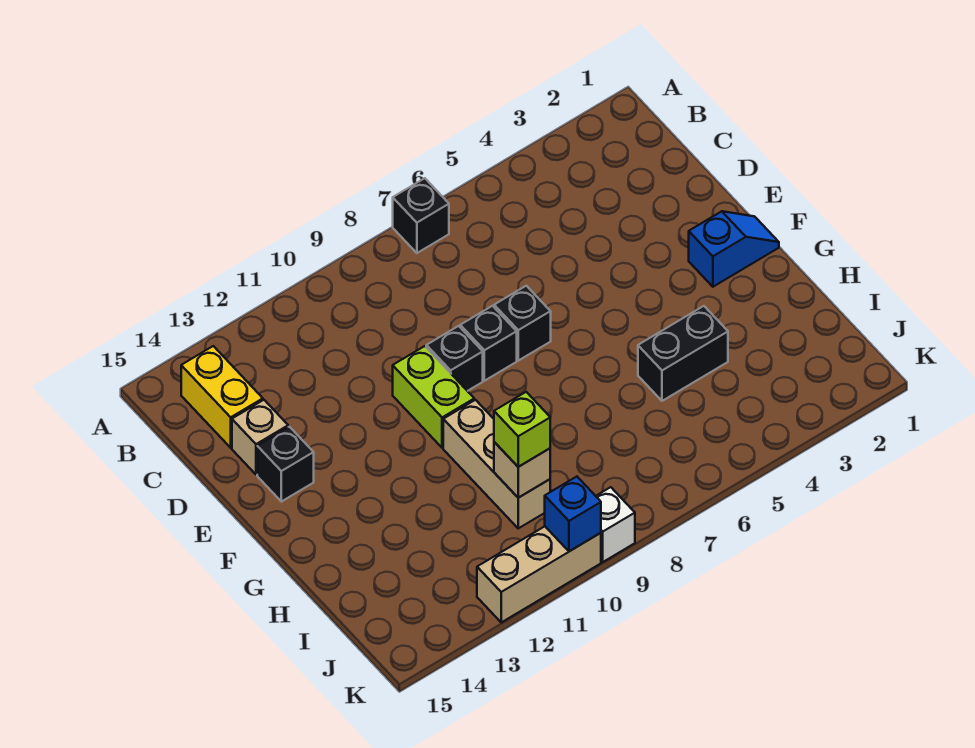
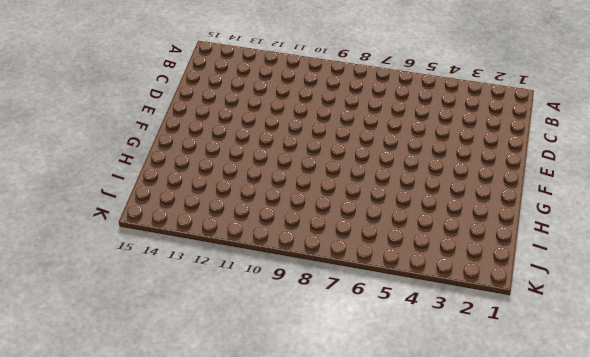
none -> black 1x1 brick [393,178,449,253]
none -> yellow 1x2 brick [181,346,263,448]
none -> tan 1x1 brick [232,400,288,475]

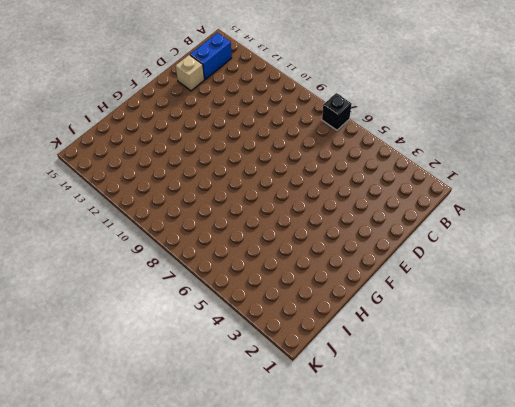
blue 1x2 brick [190,33,232,79] -> yellow 1x2 brick [181,346,263,448]
none -> black 1x1 brick [494,286,551,361]
none -> black 1x1 brick [460,306,517,381]
none -> black 1x1 brick [426,326,483,391]

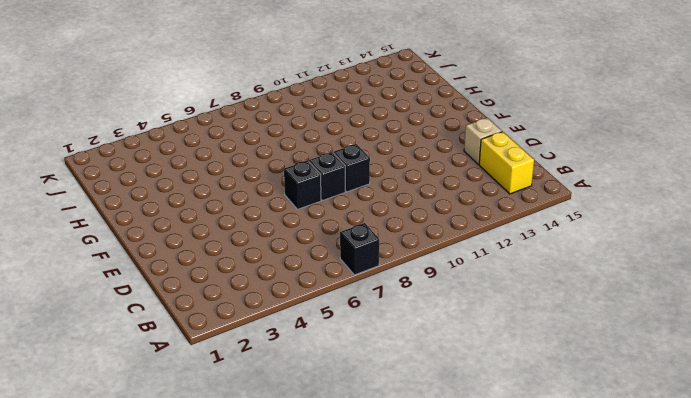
none -> lime 1x2 brick [393,346,474,448]
none -> black 1x1 brick [257,427,314,502]
none -> blue 1x2 slope [689,211,779,287]

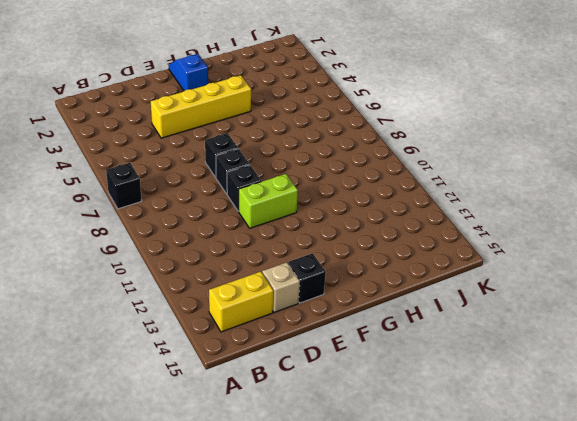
yellow 1x4 brick [151,75,251,138] -> none
none -> tan 1x3 brick [443,400,550,528]
none -> black 1x2 brick [638,306,728,401]
none -> white 1x1 brick [596,487,635,562]

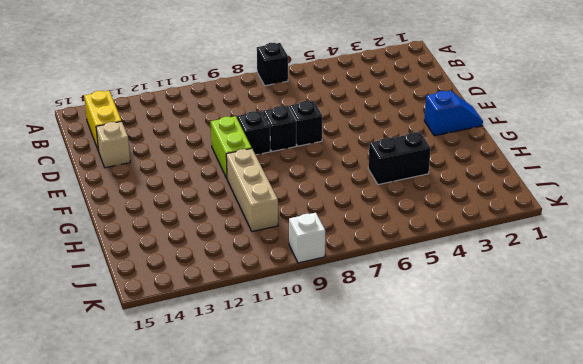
none -> black 1x1 brick [257,427,314,502]
none -> tan 1x3 brick [477,526,601,622]
none -> tan 1x1 brick [494,442,550,498]

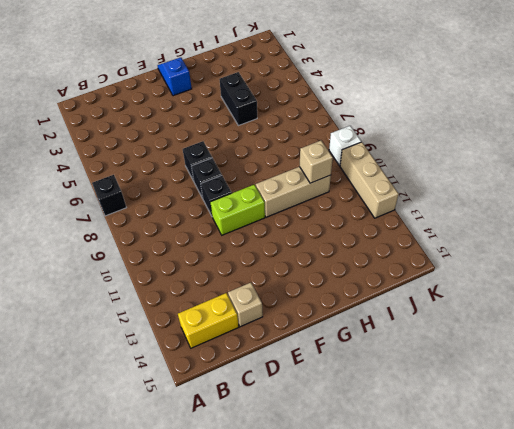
none -> black 1x1 brick [257,427,314,502]
none -> blue 1x1 brick [545,477,601,551]
none -> lime 1x1 brick [494,392,550,467]

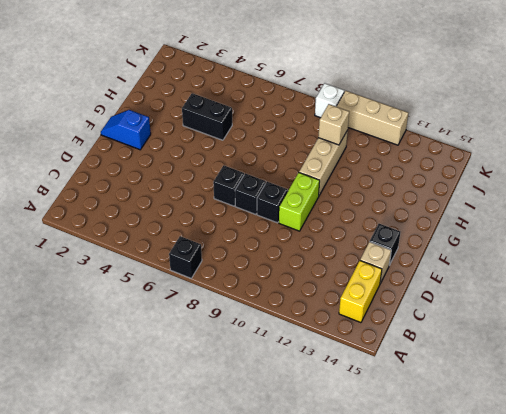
none -> blue 1x1 brick [545,477,601,551]
none -> lime 1x1 brick [494,392,550,467]

